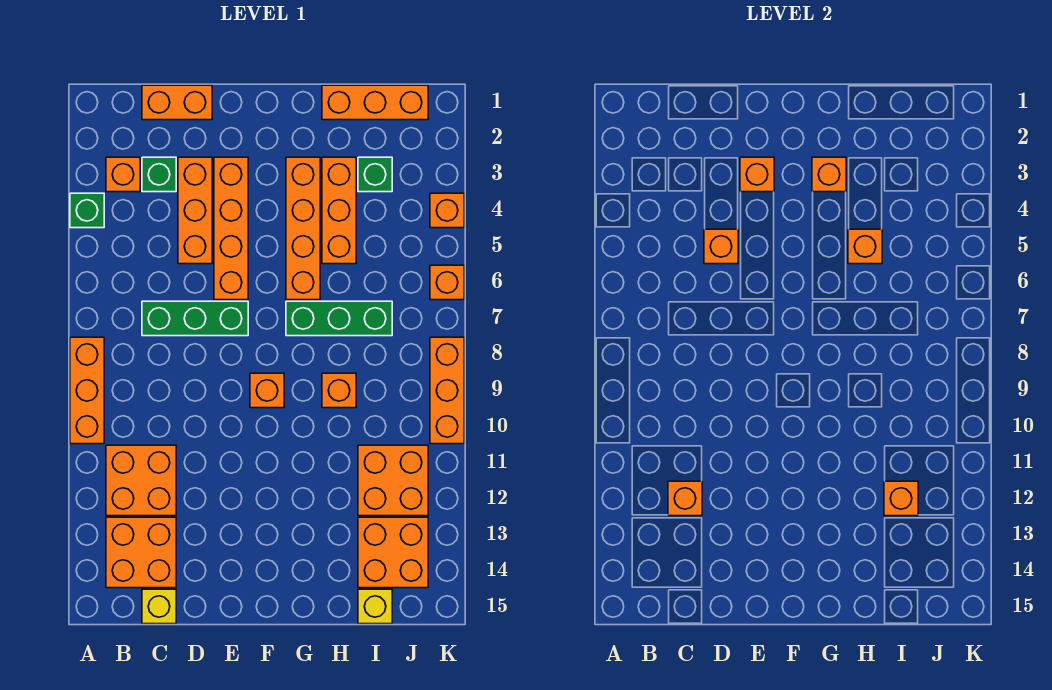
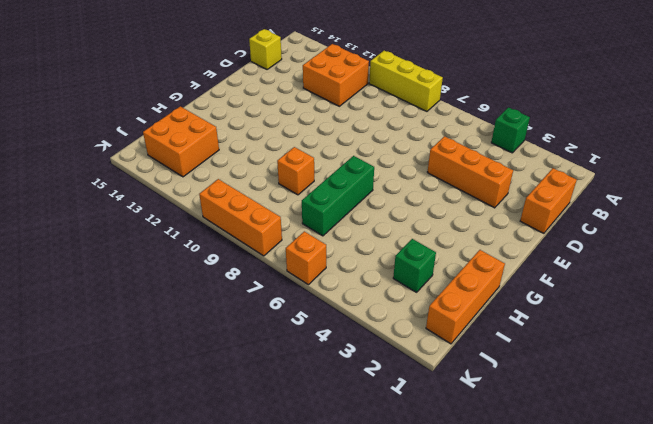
yellow 1x3 brick [369,51,443,111] -> orange 1x3 brick [70,337,104,444]
none -> orange 1x1 brick [106,157,140,192]
none -> orange 2x2 brick [106,517,176,588]
none -> green 1x1 brick [142,157,176,192]
none -> green 1x3 brick [142,301,248,336]

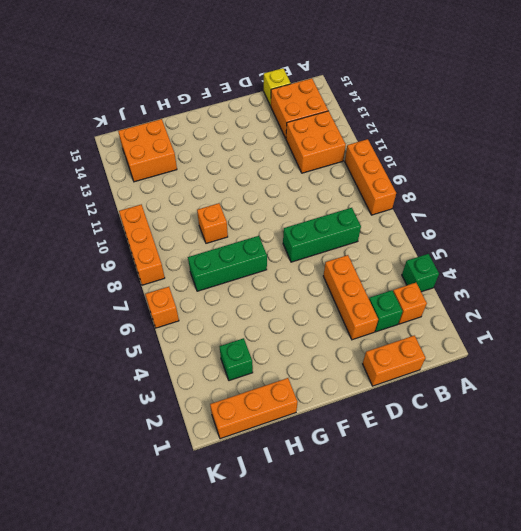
none -> orange 1x4 brick [214,157,248,300]
none -> orange 1x1 brick [250,373,284,408]
none -> orange 1x4 brick [286,157,320,300]
none -> orange 1x3 brick [322,157,356,264]

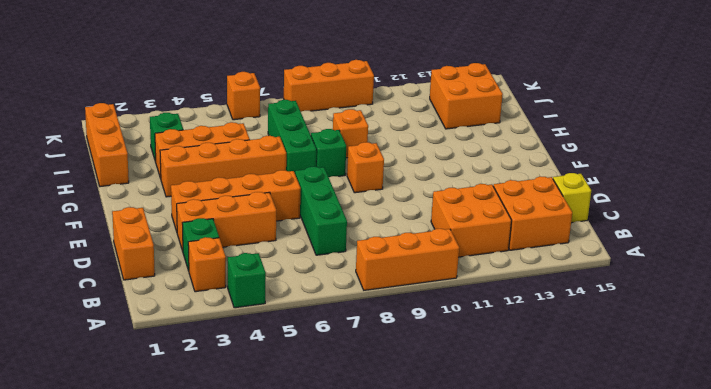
green 1x1 brick [311,129,346,177] -> none
none -> orange 2x2 brick [358,445,428,516]
none -> yellow 1x1 brick [358,589,392,624]
none -> orange 1x1 brick [430,193,464,228]
none -> orange 1x1 brick [668,481,702,516]

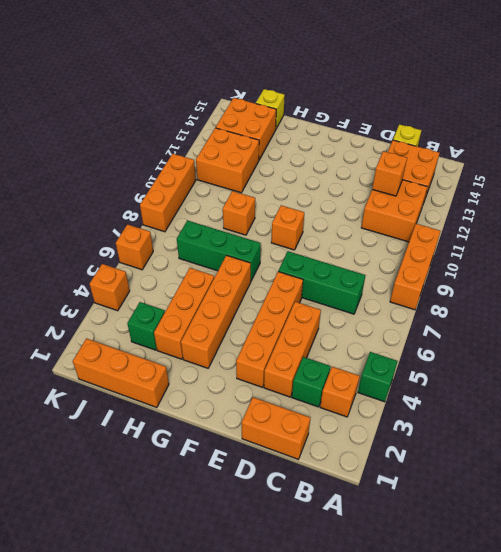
none -> orange 1x1 brick [704,229,738,264]
none -> orange 1x1 brick [740,157,774,192]
none -> orange 1x1 brick [812,157,846,192]
none -> orange 1x1 brick [848,229,882,264]

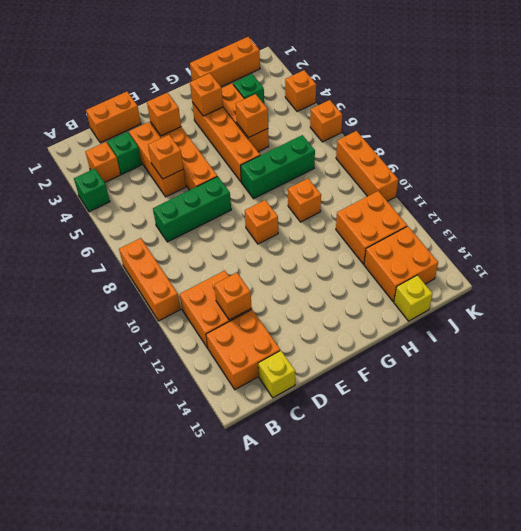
none -> orange 1x1 brick [884,481,918,516]

